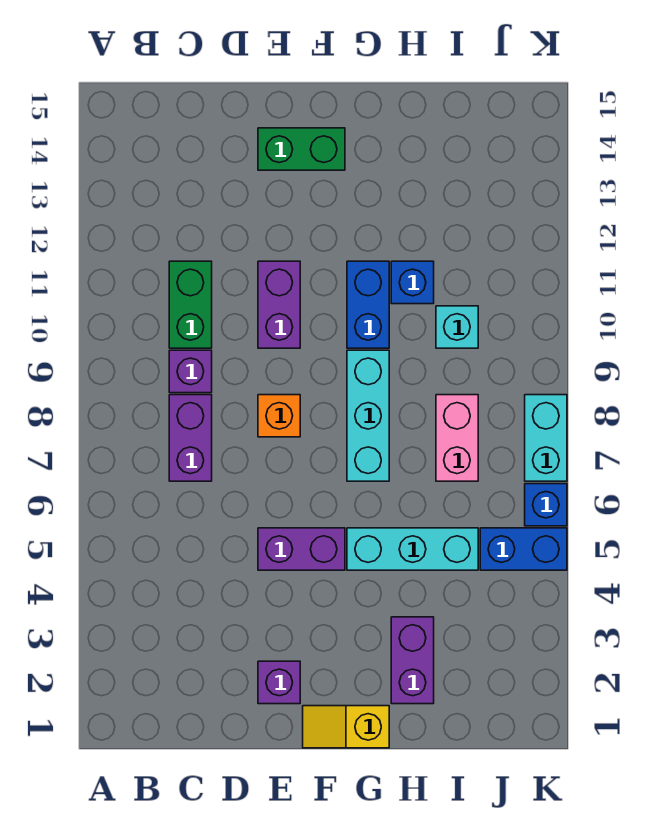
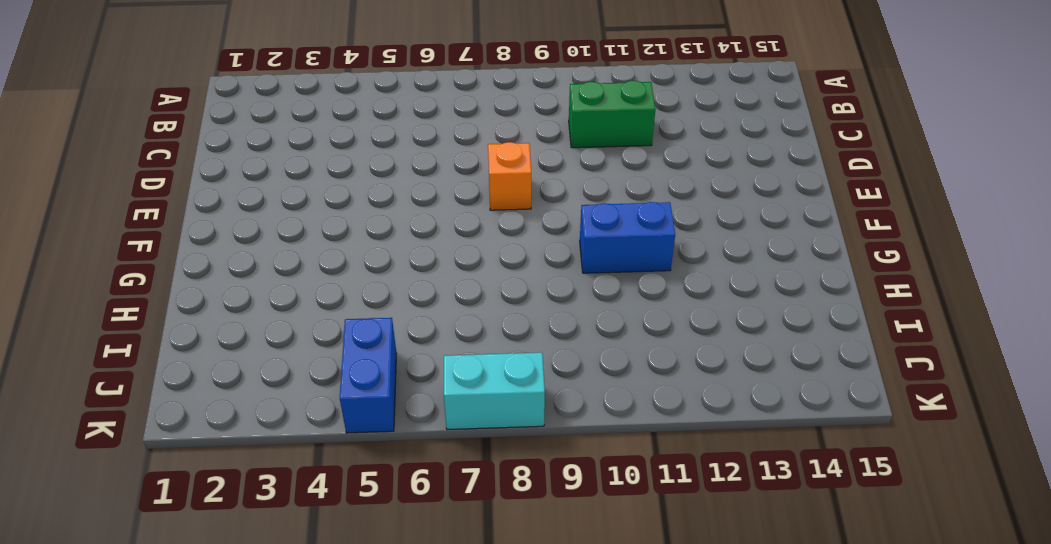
none -> purple 1x2 brick [169,395,212,481]
none -> purple 1x1 brick [169,350,212,393]
none -> purple 1x1 brick [258,661,300,704]

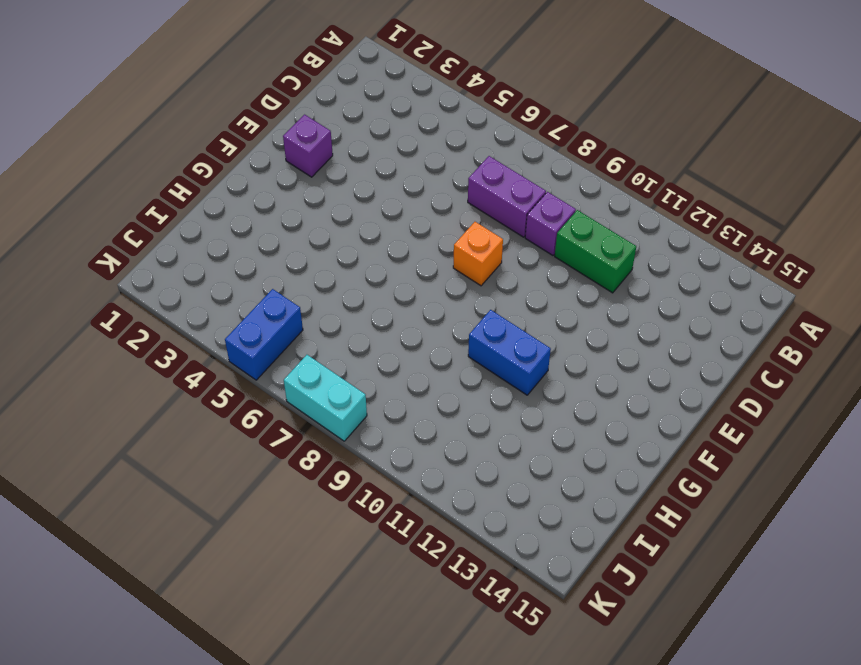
none -> purple 1x2 brick [258,528,345,570]
none -> purple 1x2 brick [258,261,300,348]
none -> green 1x2 brick [258,128,345,170]

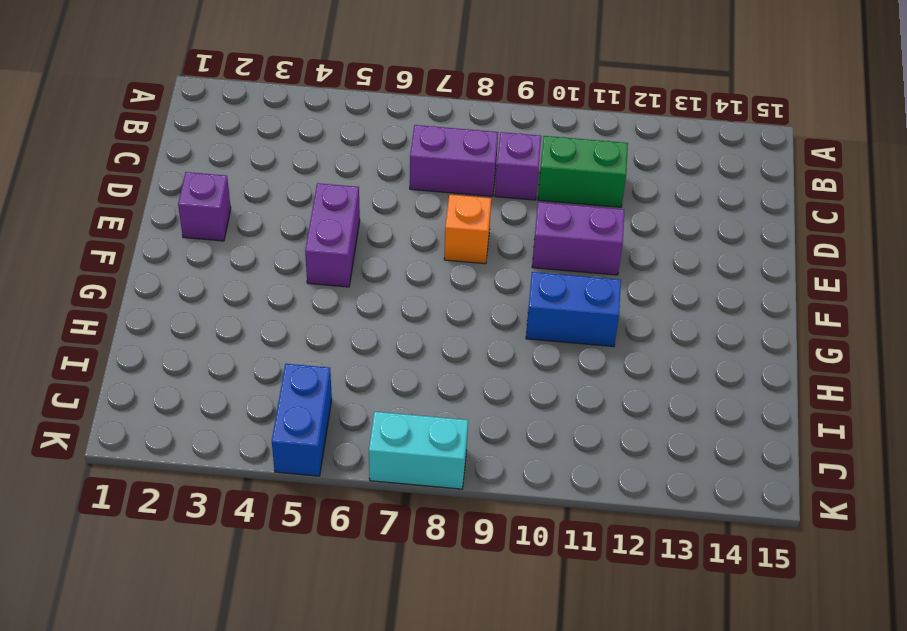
none -> green 1x2 brick [258,128,345,170]
none -> yellow 1x2 slope [303,706,389,748]
none -> cyan 1x3 brick [347,528,478,570]

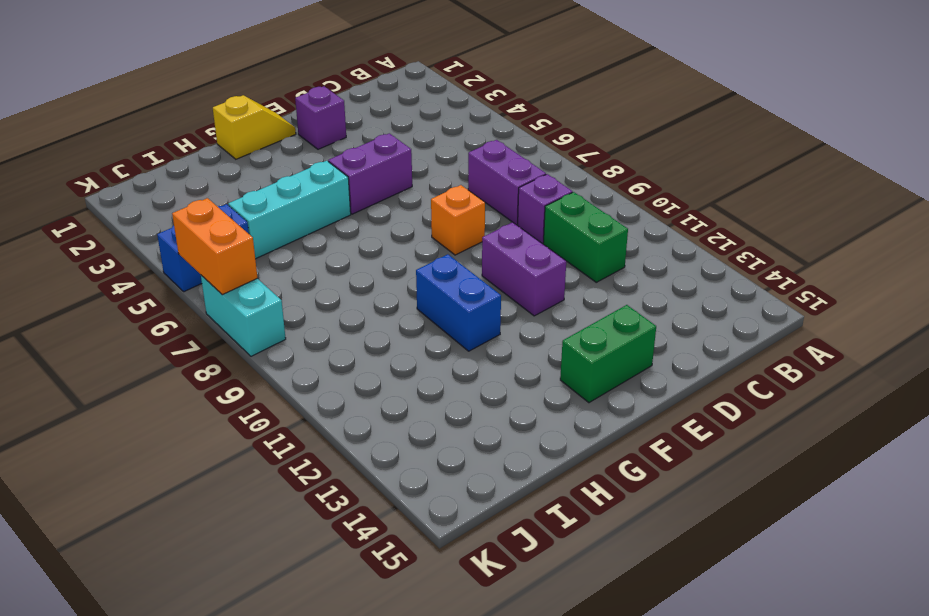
orange 1x2 brick [172,198,258,295] -> none
none -> cyan 1x3 brick [347,350,389,481]
none -> purple 1x2 brick [391,617,434,704]
none -> blue 1x1 brick [391,261,434,304]

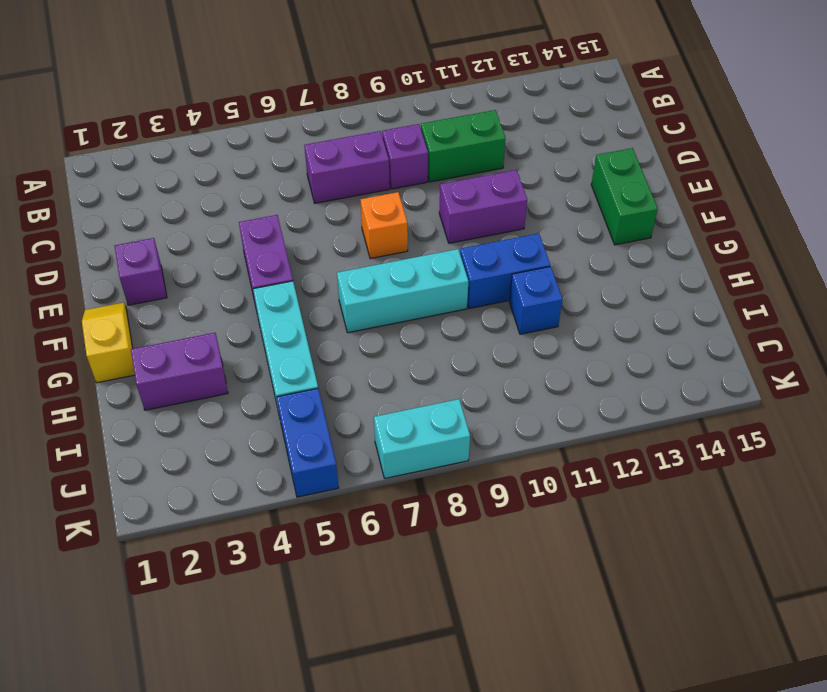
none -> pink 1x2 brick [436,395,478,481]
none -> cyan 1x1 brick [436,306,478,348]
none -> blue 1x1 brick [525,484,567,526]

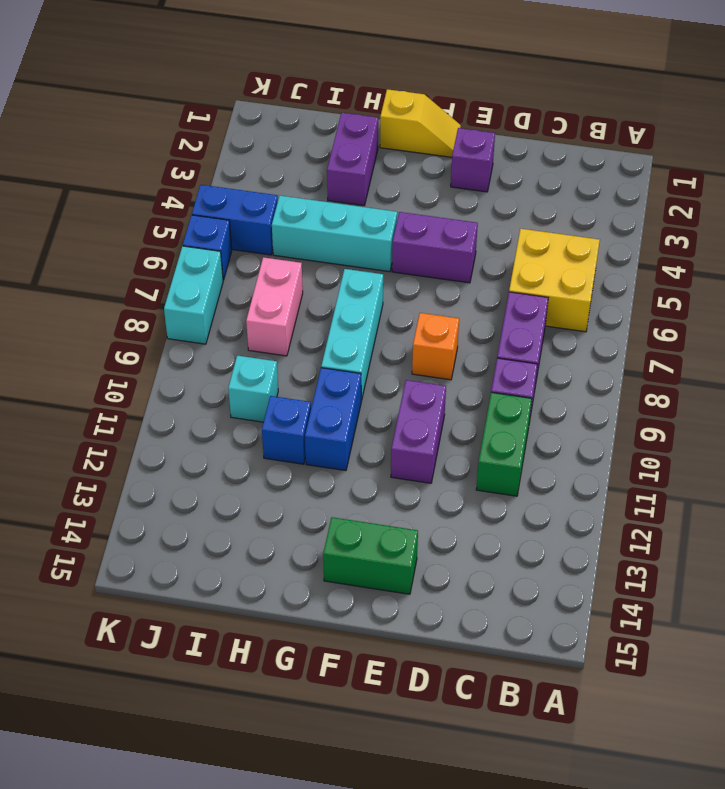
yellow 2x2 brick [509,229,600,332] -> none

